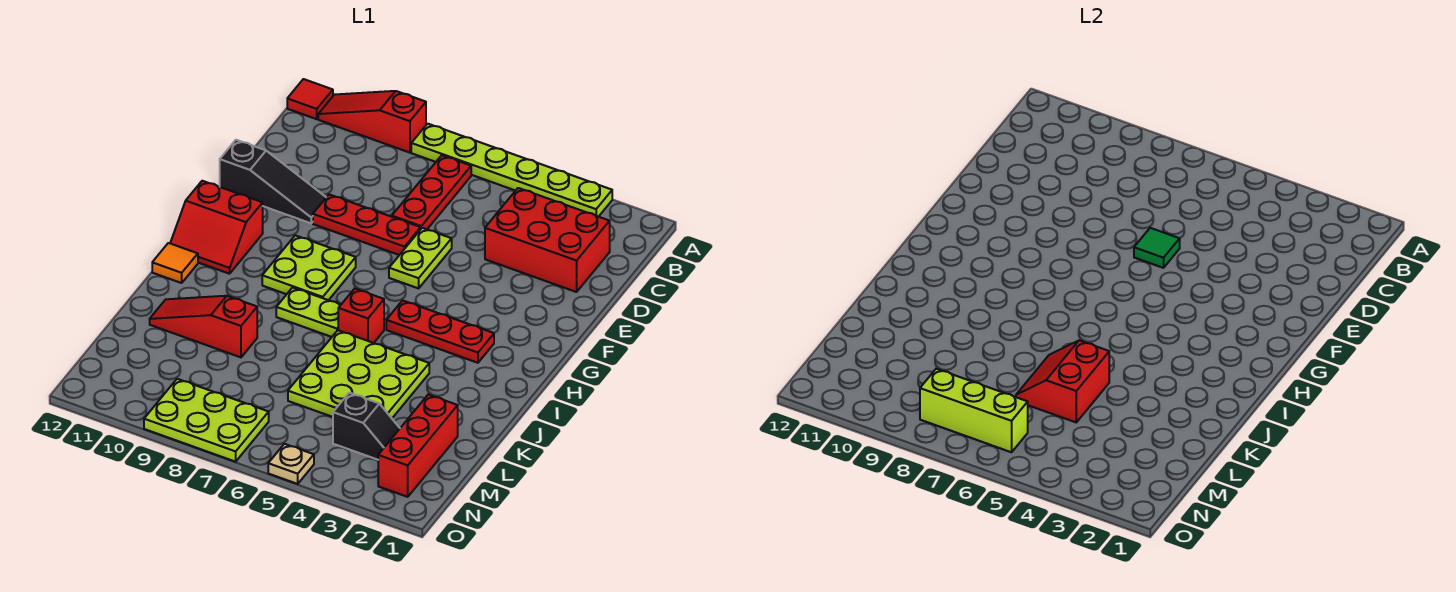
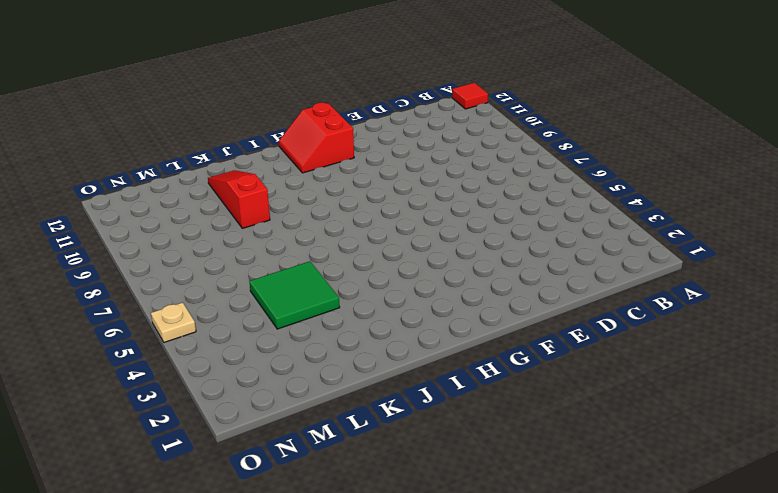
green 2x2 tile [249,261,340,329] -> lime 3x3 plate [288,330,429,418]
none -> lime 1x6 plate [411,124,612,217]
none -> red 1x3 slope [318,91,426,153]
none -> red 1x3 plate [392,155,471,229]

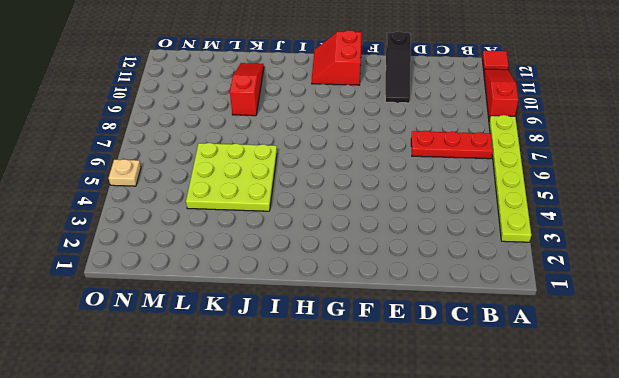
none -> red 2x3 brick [485,188,610,292]
none -> lime 1x2 plate [389,228,452,288]
none -> red 1x3 plate [313,194,421,255]

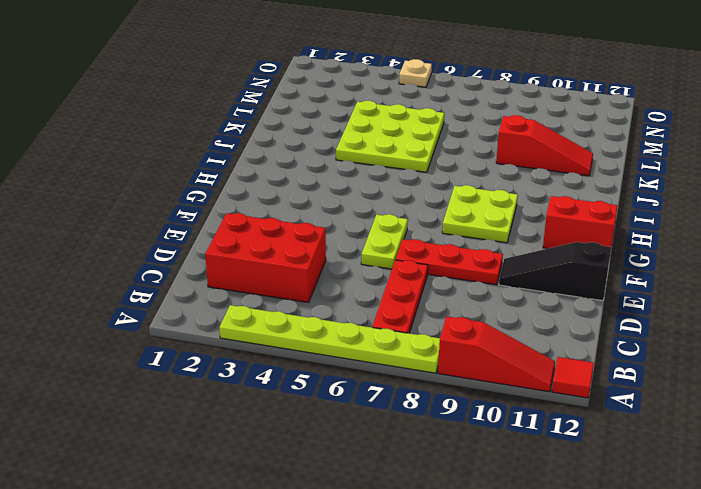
none -> red 1x3 plate [386,300,494,363]
none -> red 1x1 brick [338,289,384,343]
none -> lime 1x2 plate [276,288,340,337]

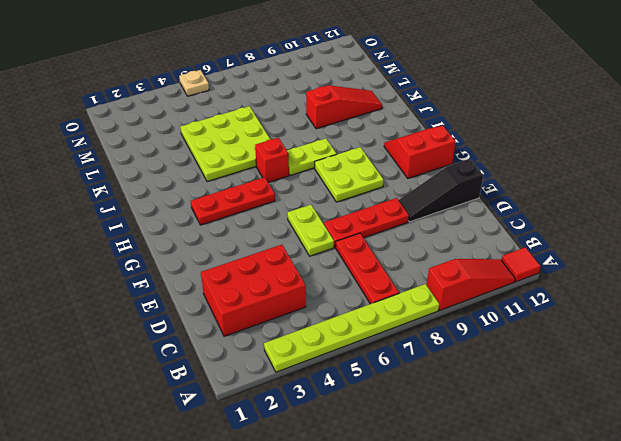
none -> orange 1x1 tile [152,243,198,283]
none -> red 1x3 brick [378,395,458,497]
none -> black 1x2 slope [333,393,400,460]

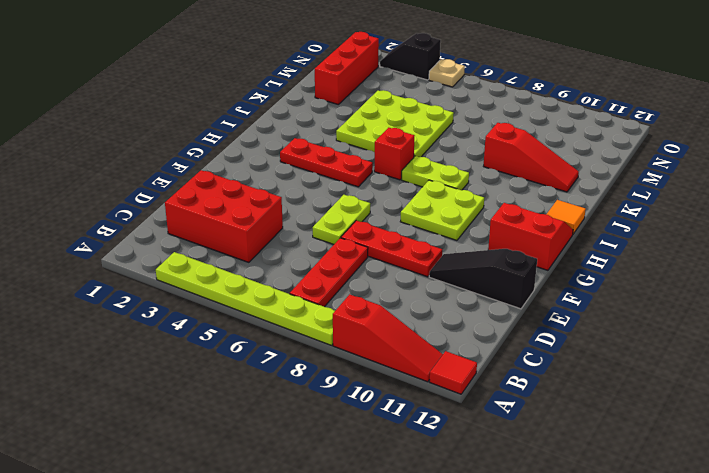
black 1x2 slope [380,33,441,80] -> black 1x2 slope moved to [333,393,400,460]
none -> lime 2x3 plate [144,379,269,462]
none -> green 1x1 tile [1134,228,1180,268]
none -> red 2x2 slope [1016,340,1109,422]

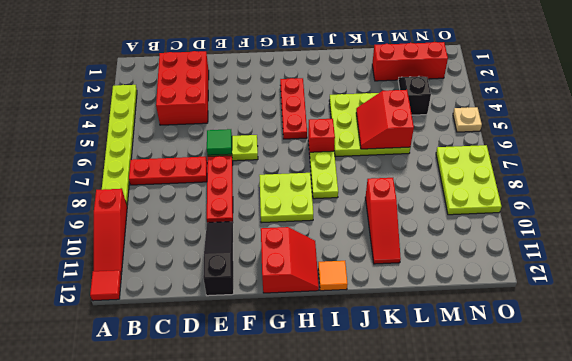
red 2x2 slope [356,90,414,149] -> red 2x2 slope turned to [1016,340,1109,422]
none -> lime 1x3 brick [920,369,1028,452]

